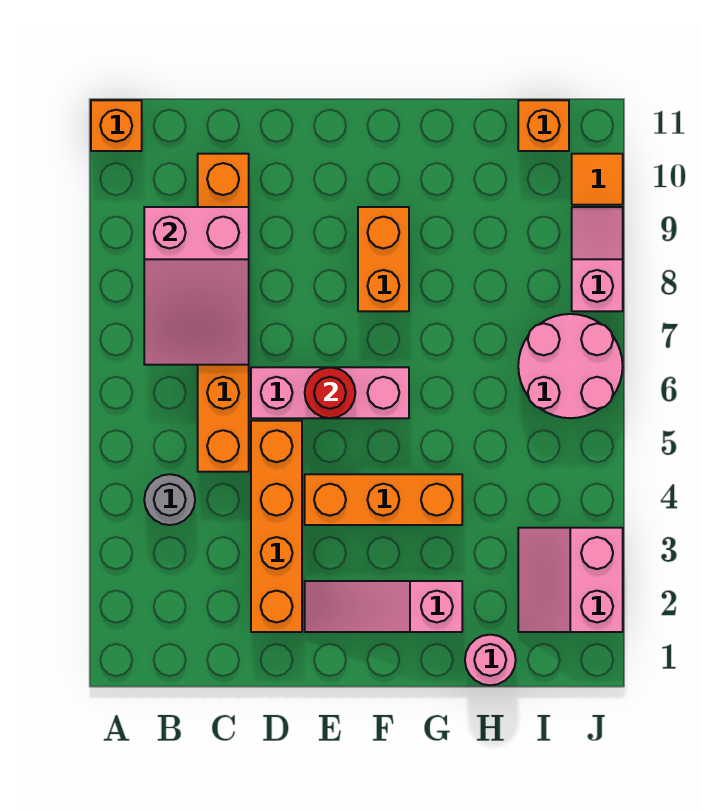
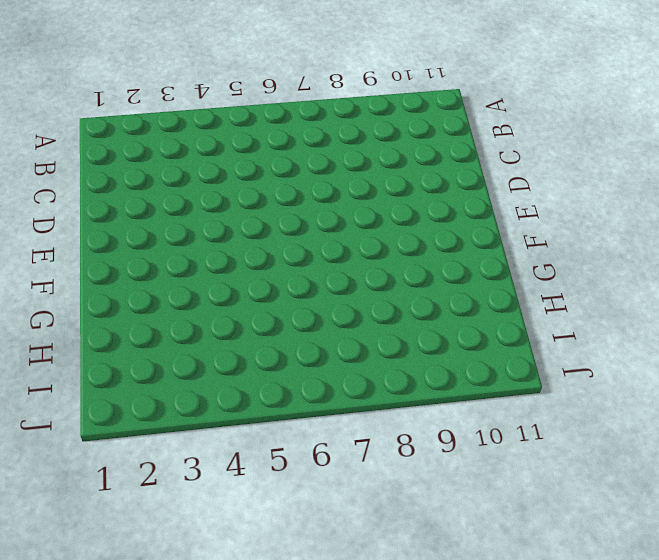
none -> orange 1x1 brick [91,100,142,151]
none -> grey 1x1 round brick [144,474,195,525]
none -> orange 1x6 brick [198,154,249,472]

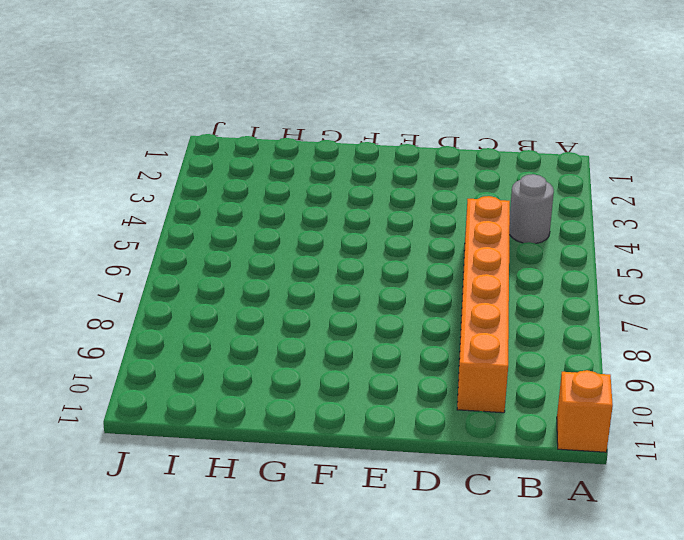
none -> orange 1x4 brick [251,421,302,632]
none -> pink 1x3 brick [251,367,409,418]
none -> pink 1x3 slope [305,581,462,632]

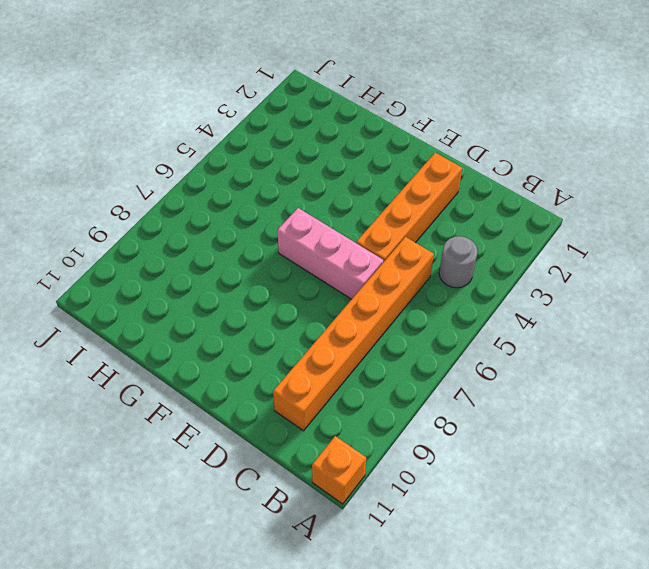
none -> pink 1x3 slope [305,581,462,632]
none -> orange 1x3 brick [305,474,462,525]
none -> orange 1x2 brick [358,207,409,311]

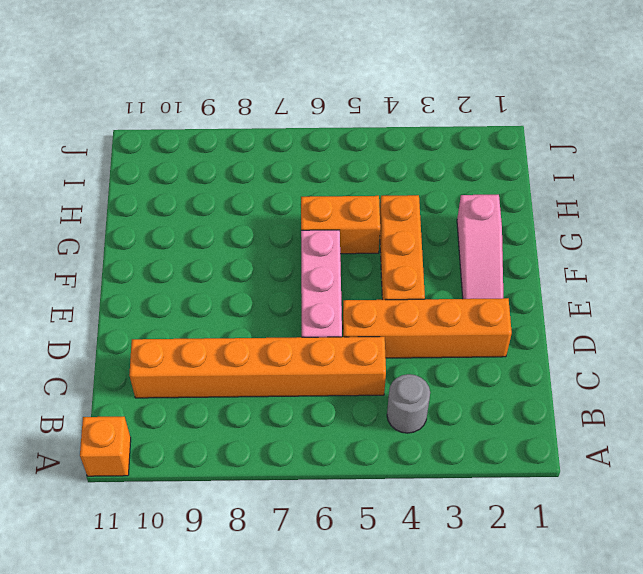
orange 1x2 brick [301,196,380,254] -> orange 1x2 brick moved to [358,207,409,311]
none -> pink 1x1 round brick [465,635,516,685]
none -> pink 2x2 slope [518,528,623,632]
none -> pink 2x2 round brick [518,314,623,418]

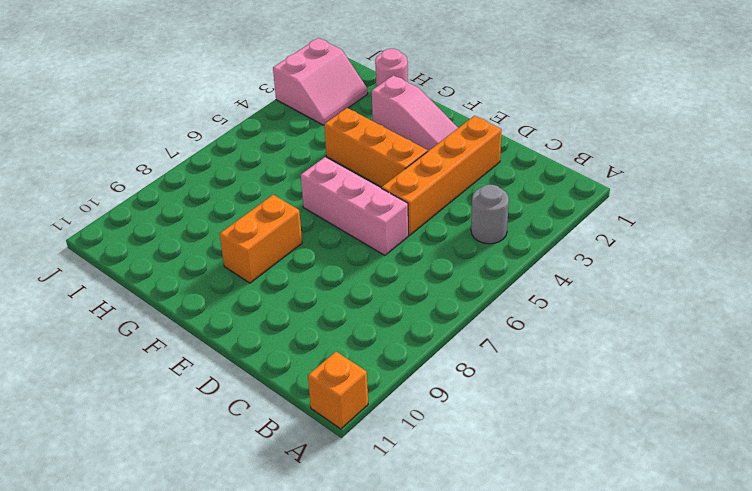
none -> orange 1x6 brick [198,154,249,472]
none -> pink 2x2 round brick [518,314,623,418]
none -> orange 1x1 brick [518,100,569,151]

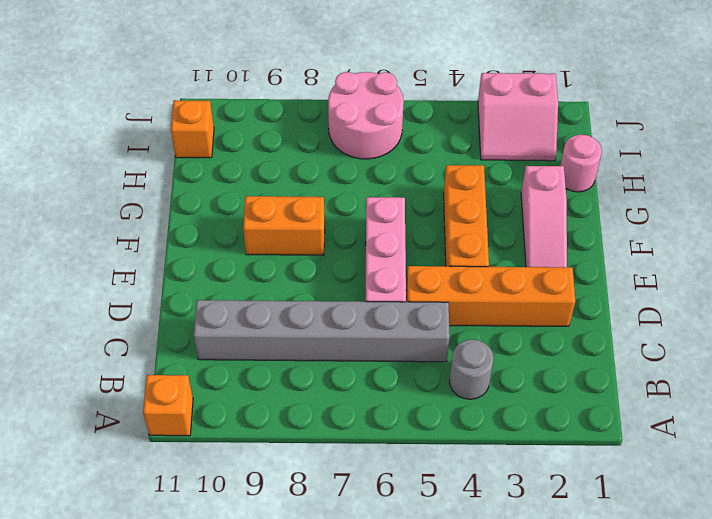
grey 1x6 brick [194,300,450,362] -> orange 1x6 brick [198,154,249,472]
none -> pink 1x2 slope [572,207,623,311]
none -> orange 1x1 tile [572,154,623,205]
none -> pink 2x3 slope [144,207,249,365]

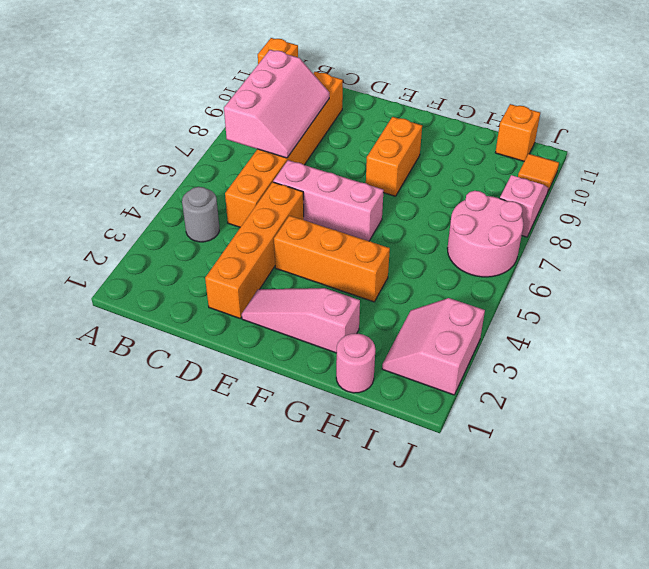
pink 2x3 slope [224,50,329,158] -> pink 2x3 slope turned to [144,207,249,365]
none -> red 1x1 round brick [305,367,355,418]

